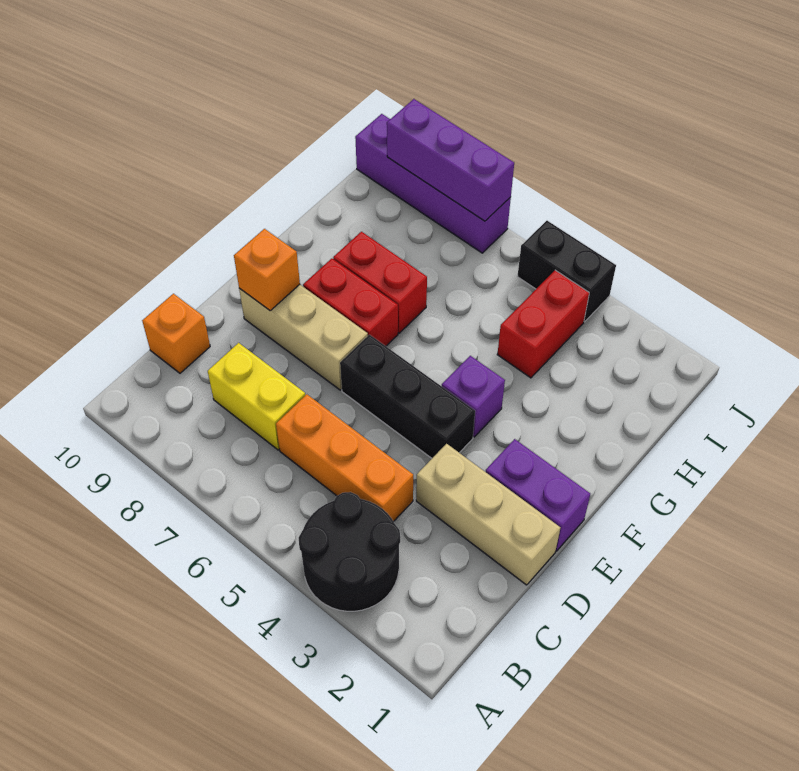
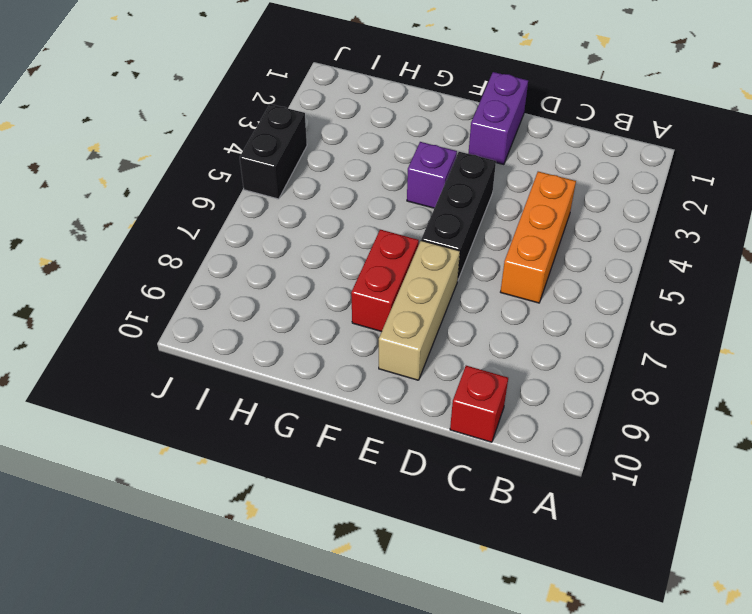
red 1x1 brick [450,366,508,442] -> orange 1x1 brick [142,294,210,373]
none -> black 2x2 round brick [299,492,400,611]
none -> yellow 1x2 brick [208,343,305,450]
none -> tan 1x3 brick [416,444,561,585]

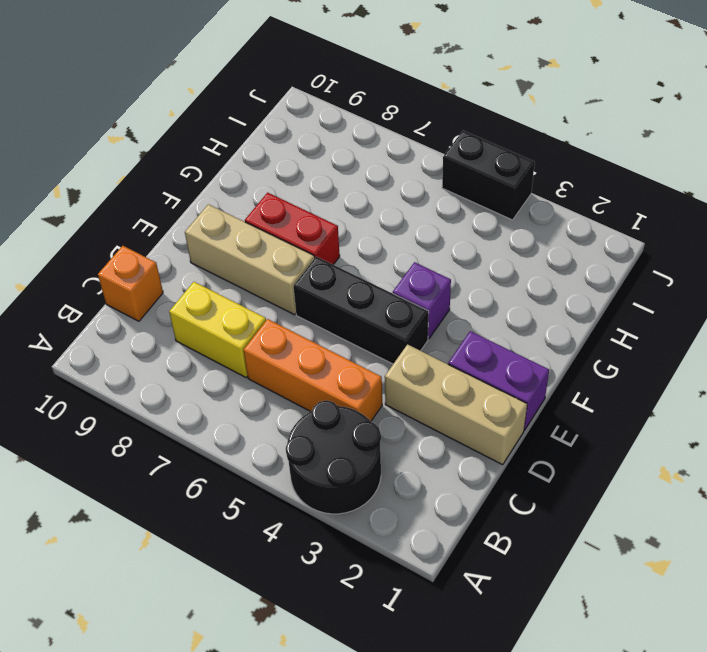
none -> red 1x2 brick [333,232,427,333]
none -> red 1x2 brick [497,270,589,378]
none -> purple 1x4 brick [355,114,511,253]

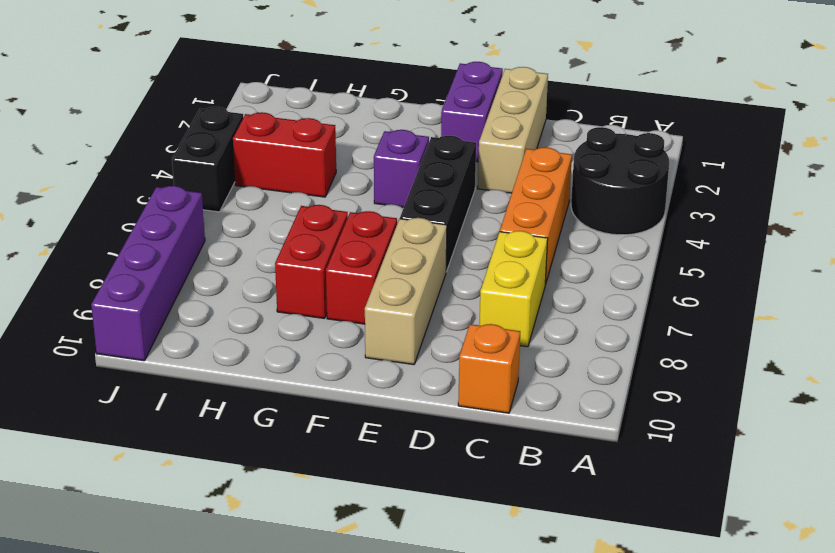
none -> orange 1x1 brick [234,229,300,310]
none -> purple 1x3 brick [387,99,514,221]

